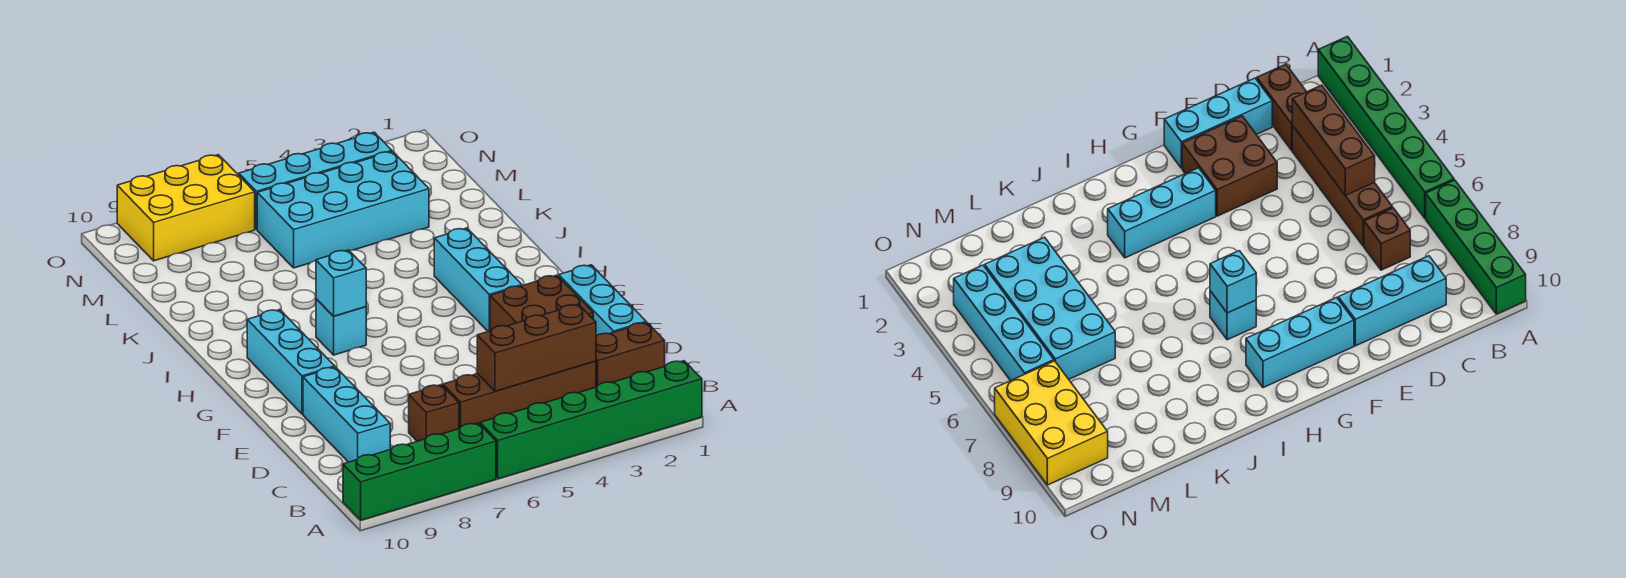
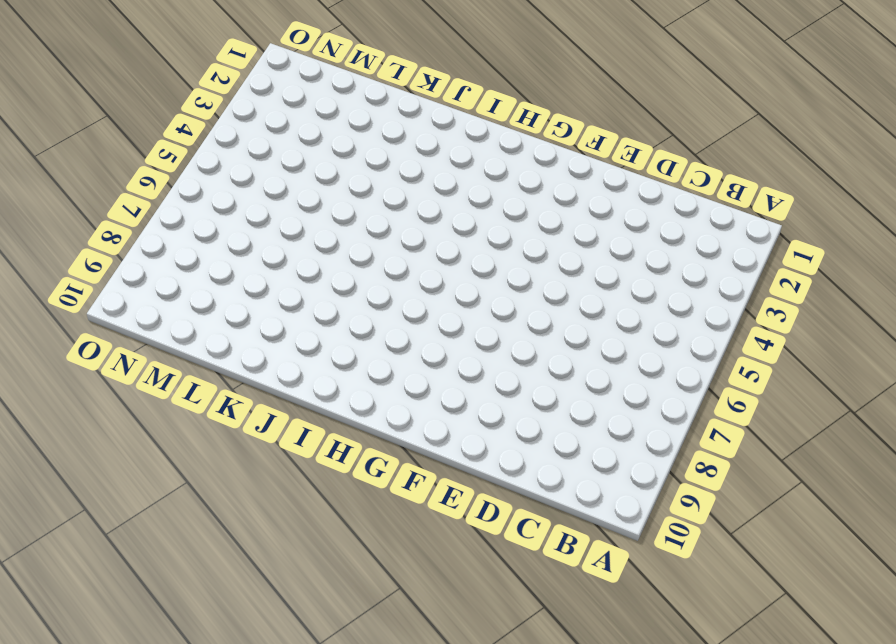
none -> green 1x6 brick [480,361,702,479]
none -> green 1x4 brick [343,423,496,520]
none -> brown 1x2 brick [596,322,665,387]

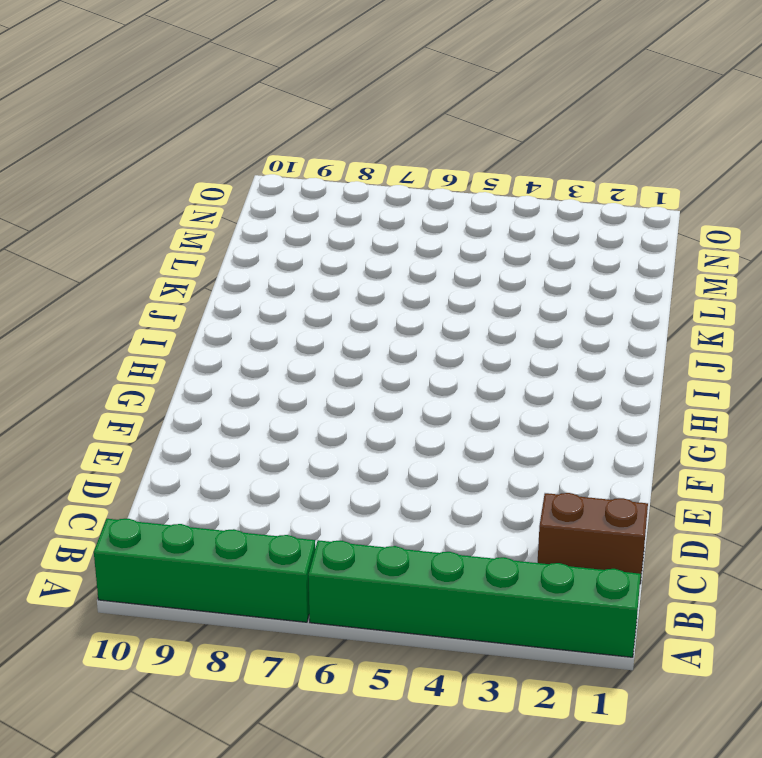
none -> brown 1x4 brick [443,361,596,429]
none -> brown 1x1 brick [409,385,459,441]
none -> cyan 1x3 brick [303,367,390,462]

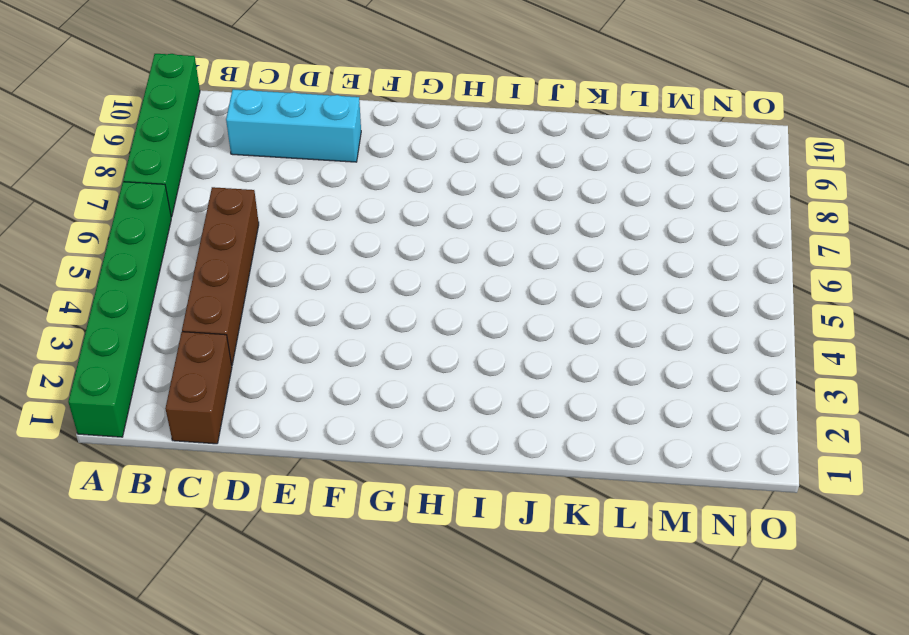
none -> brown 1x1 brick [409,385,459,441]
none -> cyan 1x3 brick [558,265,646,336]
none -> brown 2x2 brick [490,275,593,331]

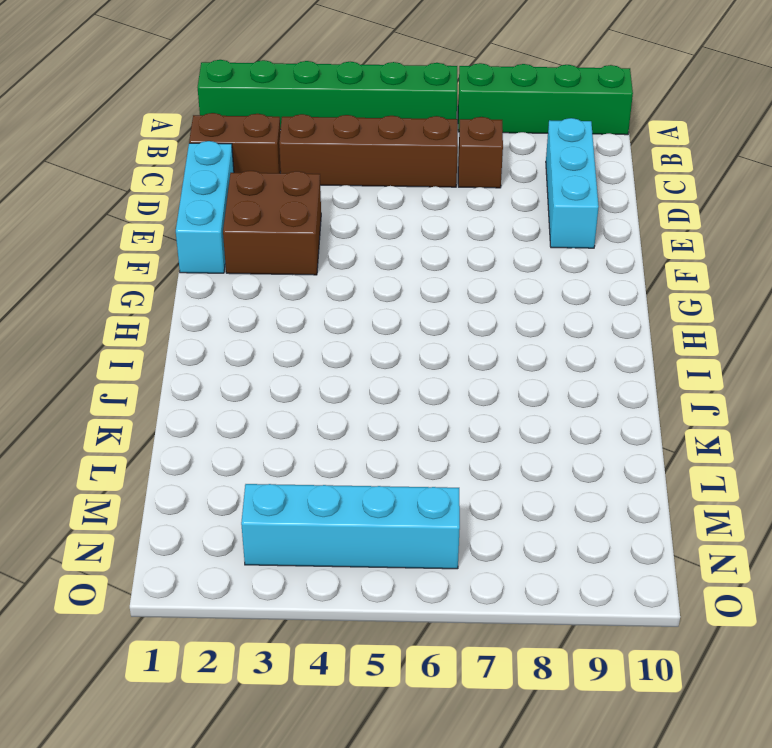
none -> cyan 1x3 brick [247,310,335,414]
none -> cyan 1x3 brick [434,228,522,331]
none -> cyan 1x1 brick [316,299,366,355]

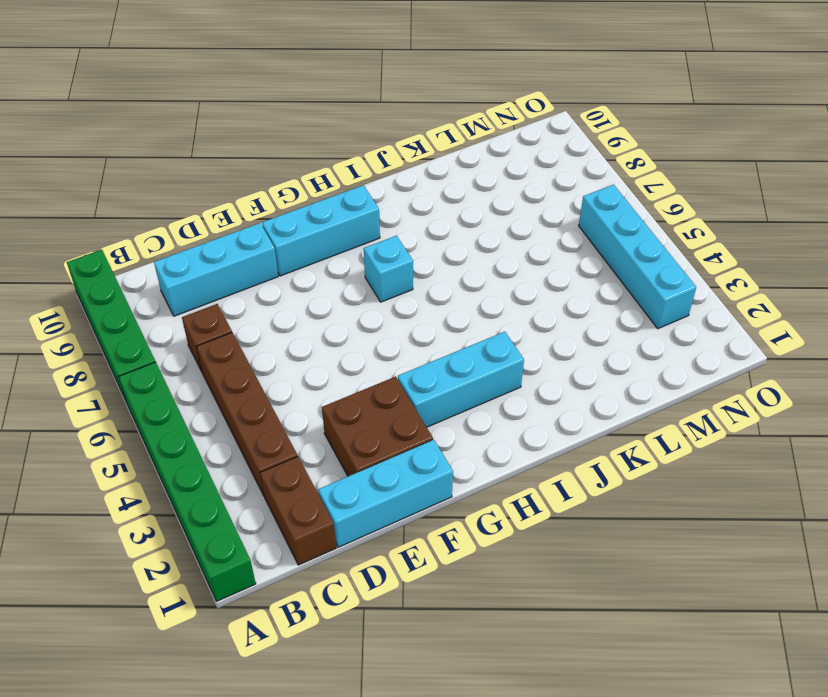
none -> cyan 2x4 brick [257,151,429,268]
none -> yellow 2x3 brick [117,155,255,261]
none -> brown 1x3 brick [477,304,596,391]

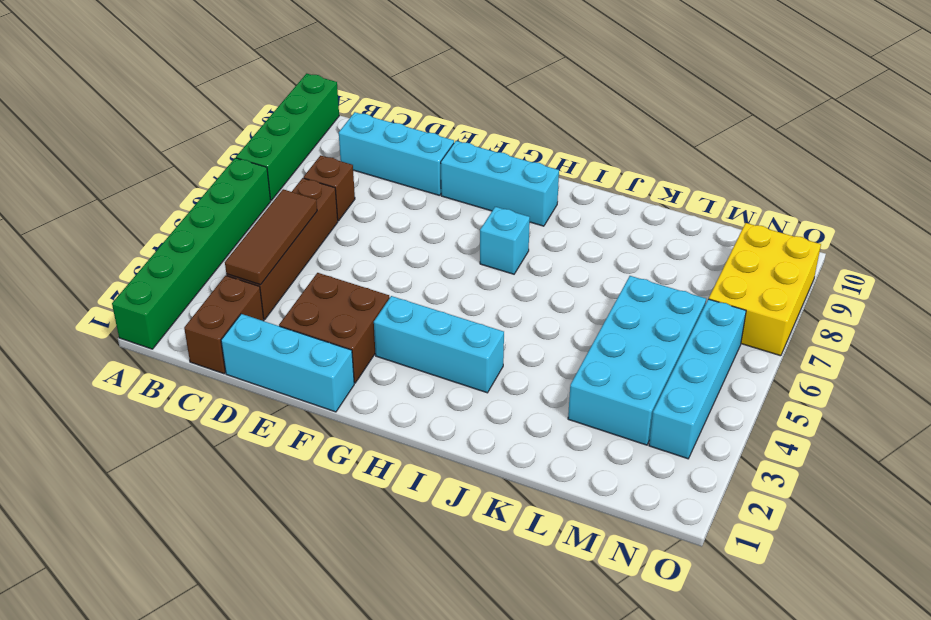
brown 1x3 tile [225,189,317,285] -> brown 1x3 brick [477,304,596,391]
none -> cyan 1x1 brick [316,250,366,316]

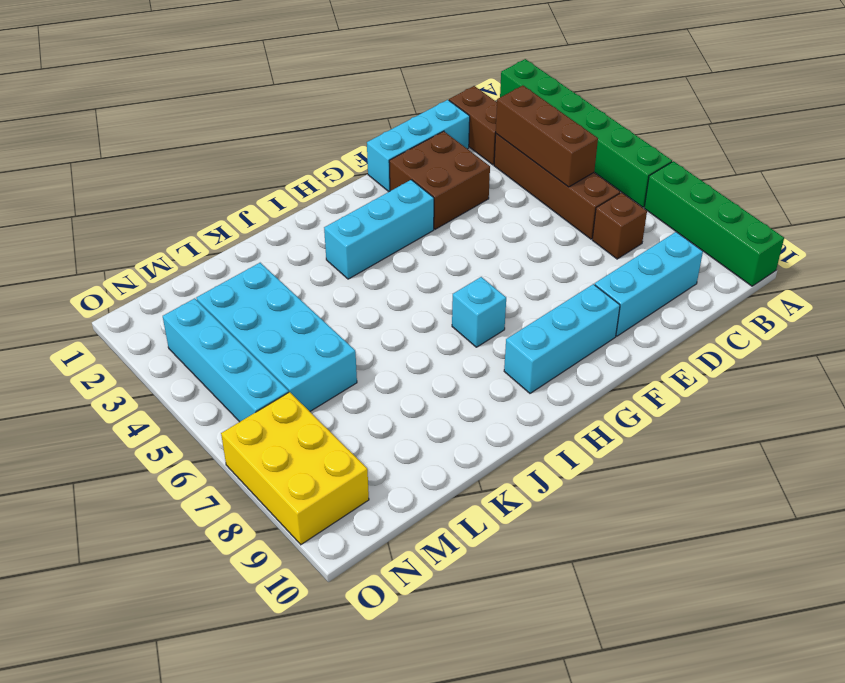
none -> cyan 1x1 brick [316,250,366,316]

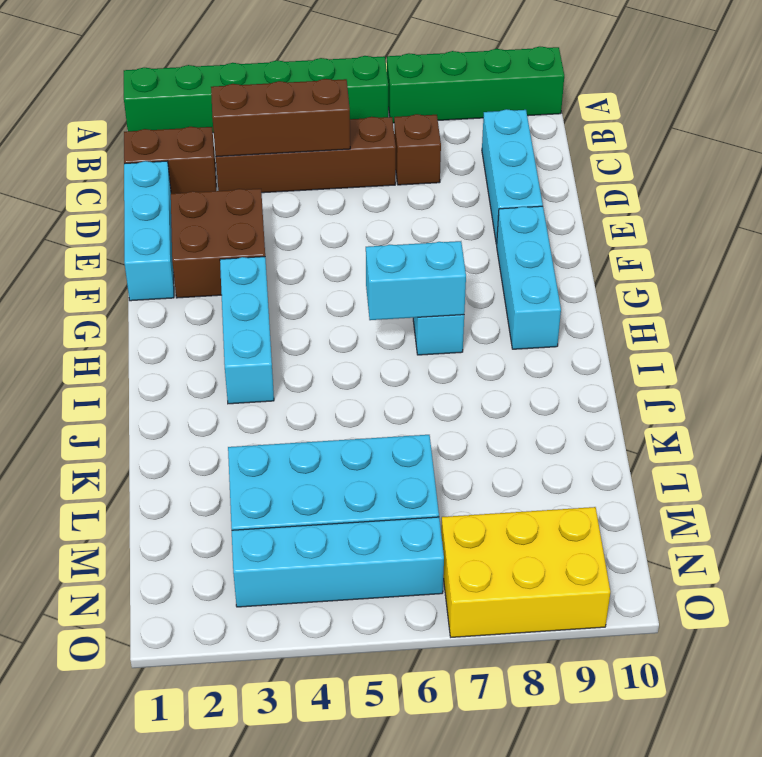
cyan 1x2 brick [366,241,466,320] -> cyan 1x1 brick [316,250,366,316]

